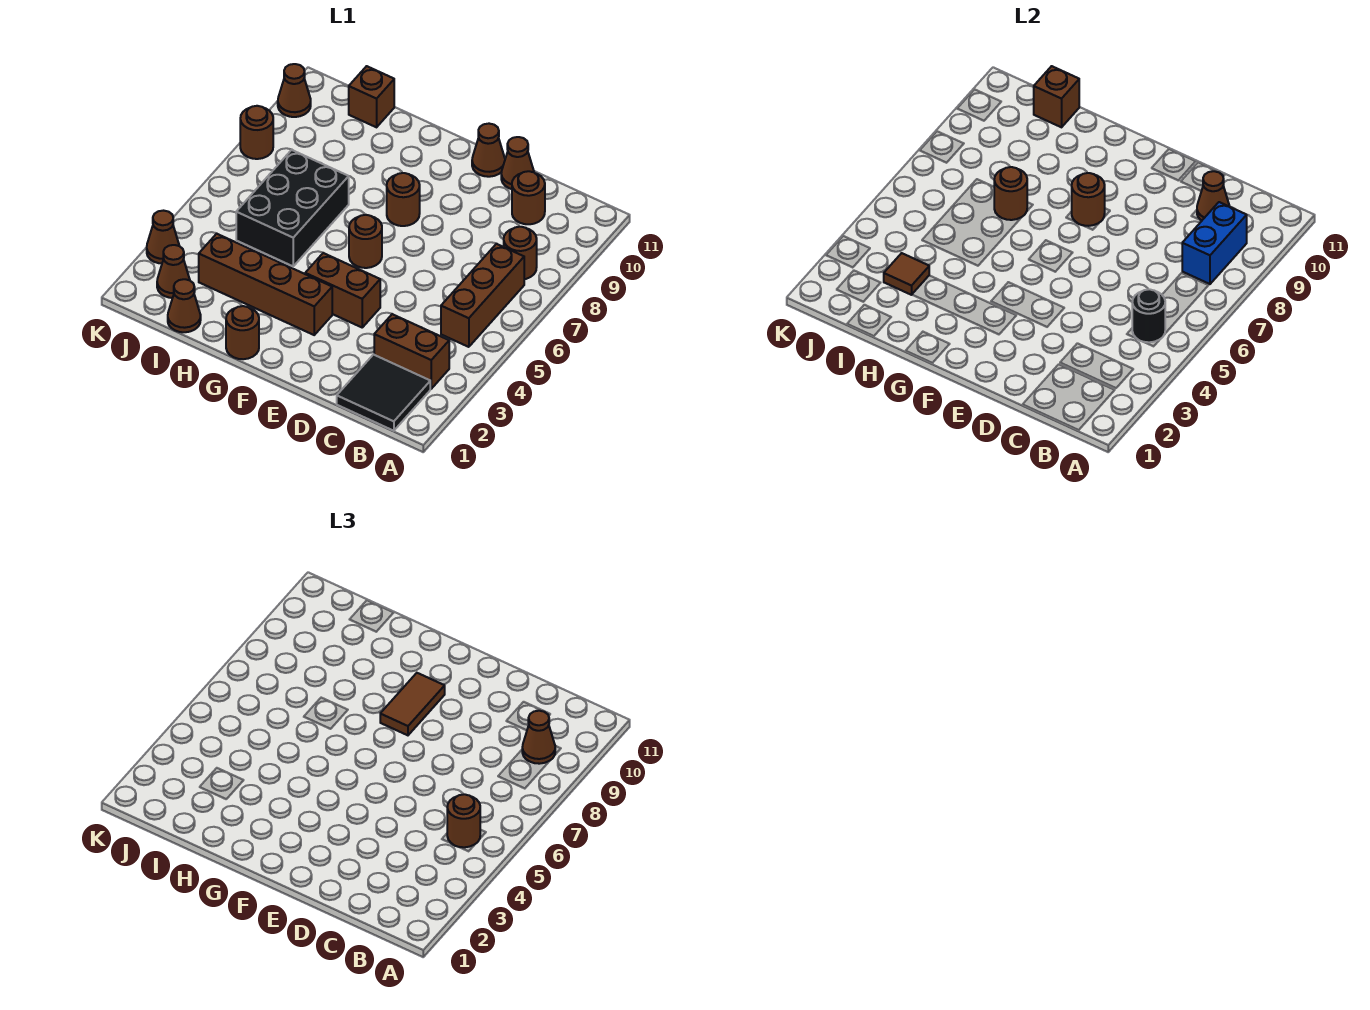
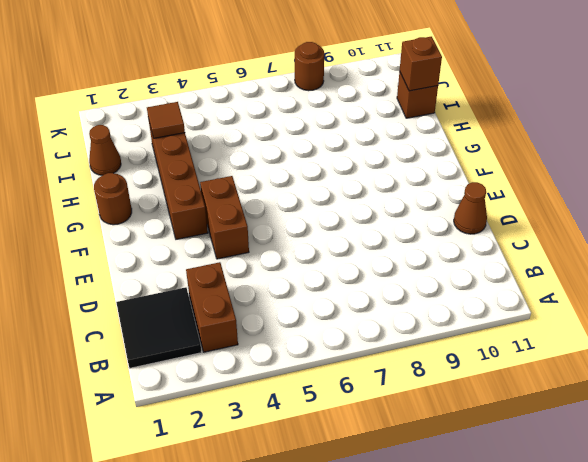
none -> brown 1x3 brick [441,244,524,347]
none -> brown 1x1 round brick [504,227,537,279]
none -> brown 1x1 round brick [512,171,545,224]

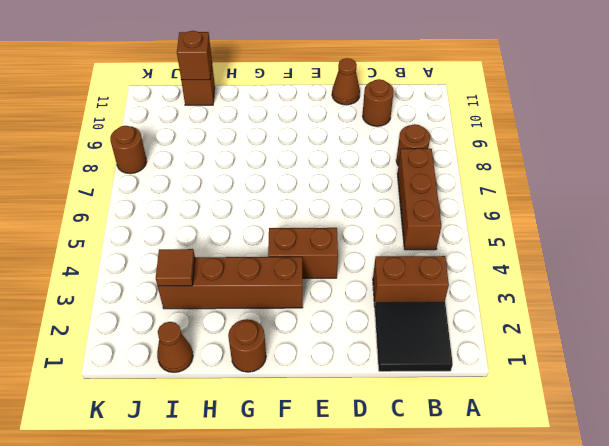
none -> brown 1x1 cone [472,124,505,177]
none -> brown 1x1 round brick [349,215,382,268]
none -> brown 1x1 round brick [387,173,420,226]

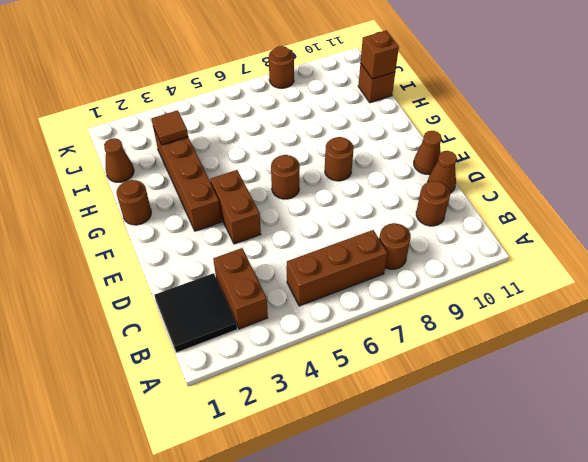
none -> black 2x3 brick [236,150,349,266]
none -> brown 1x1 cone [157,245,190,298]
none -> brown 1x1 cone [147,211,179,264]

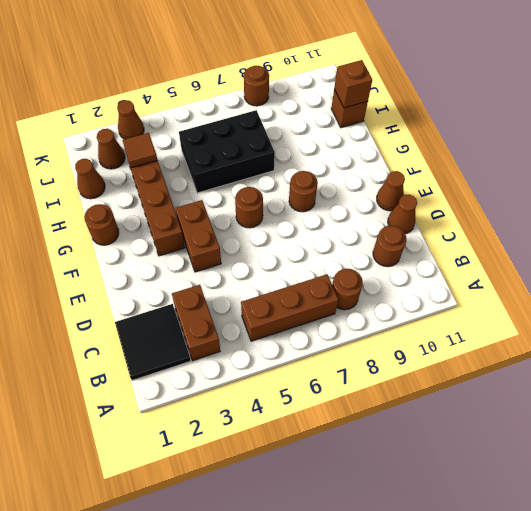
none -> brown 1x1 cone [278,64,311,117]
none -> black 1x1 round brick [1132,289,1165,342]
none -> blue 1x2 brick [1182,202,1247,284]

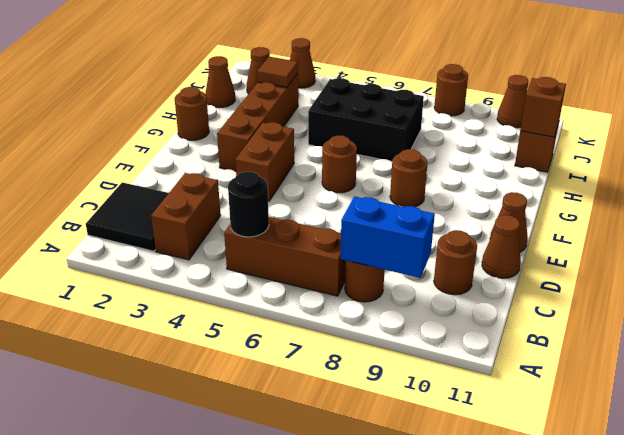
none -> brown 1x1 cone [1197,171,1230,221]
none -> brown 1x1 round brick [1072,173,1105,226]
none -> brown 1x1 round brick [994,167,1027,220]

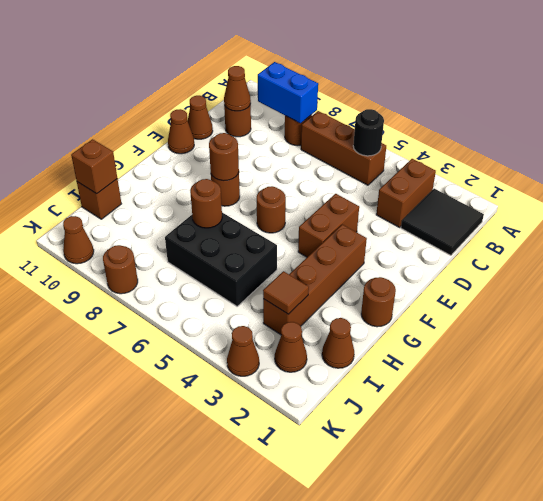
none -> brown 1x1 round brick [447,794,480,847]
none -> brown 1x1 cone [522,711,555,764]
none -> brown 1x2 tile [380,673,445,735]

